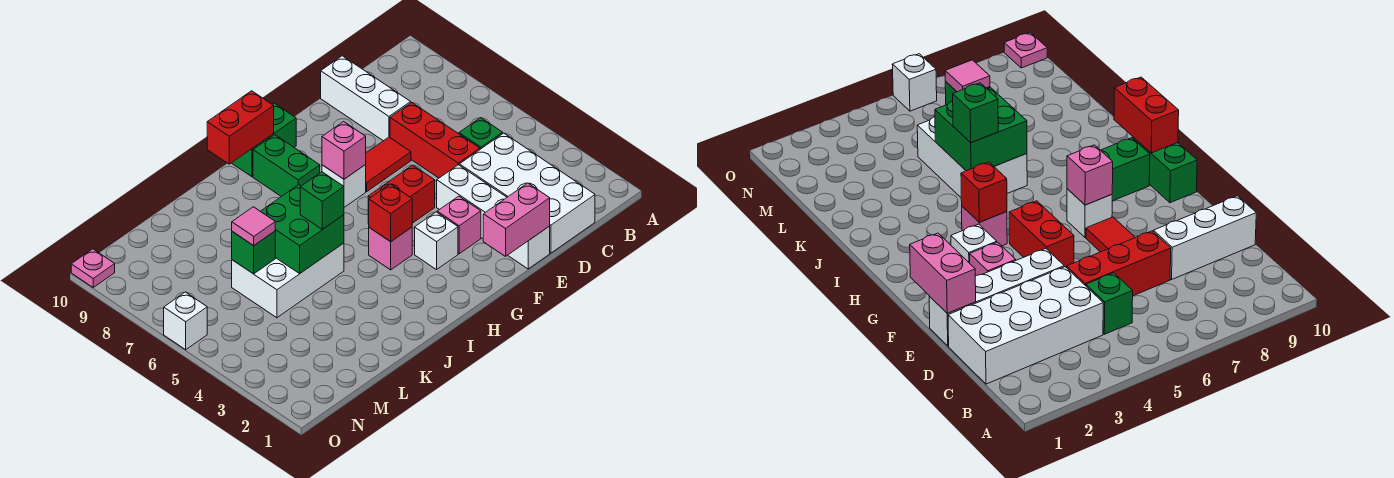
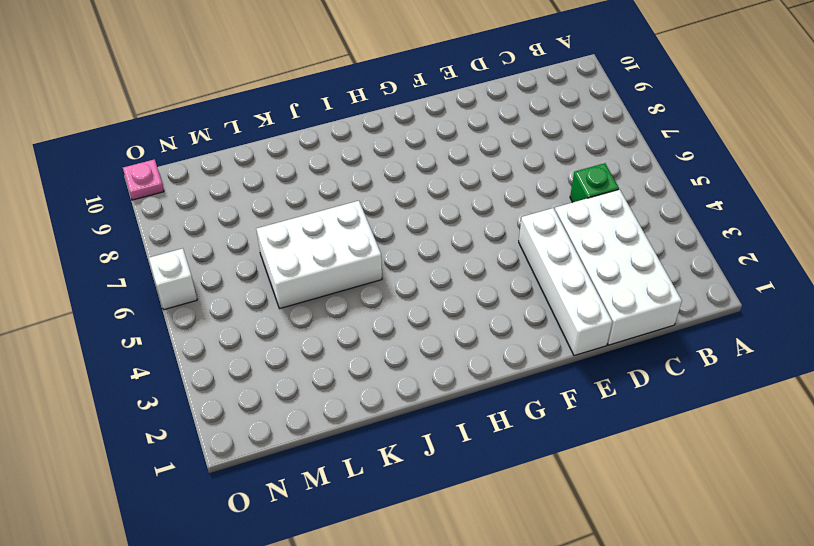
none -> red 1x3 brick [390,102,480,178]
none -> white 1x3 brick [321,56,411,141]
none -> red 1x2 tile [365,137,411,191]

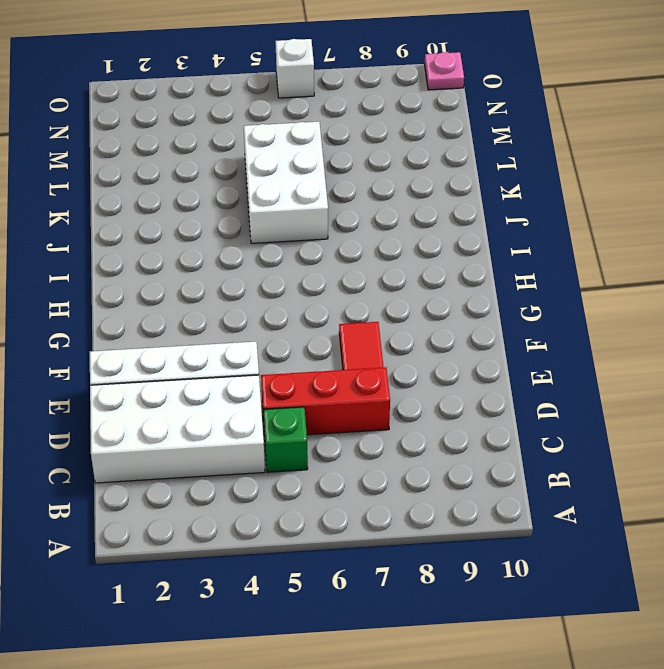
none -> white 1x3 brick [321,56,411,141]
none -> pink 1x1 brick [437,196,481,254]
none -> red 1x2 brick [368,165,435,224]

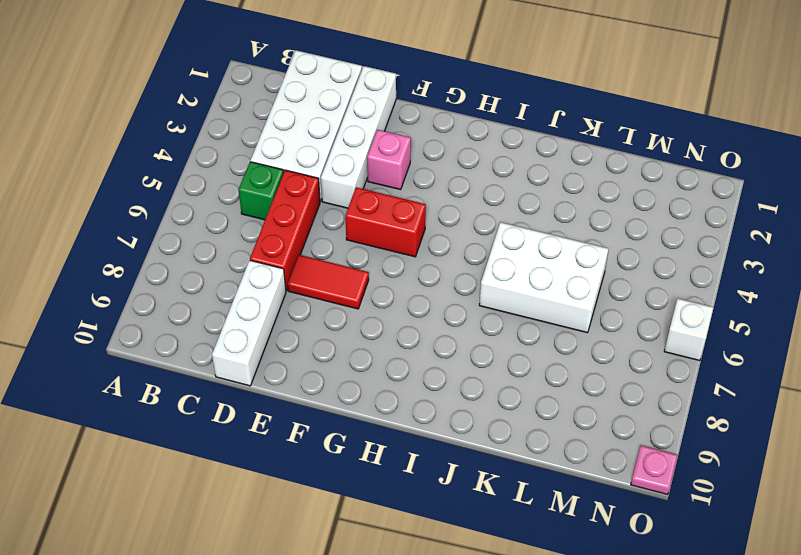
none -> white 1x1 brick [415,212,458,270]
none -> white 1x1 brick [322,165,366,207]
none -> green 1x2 brick [232,103,296,177]

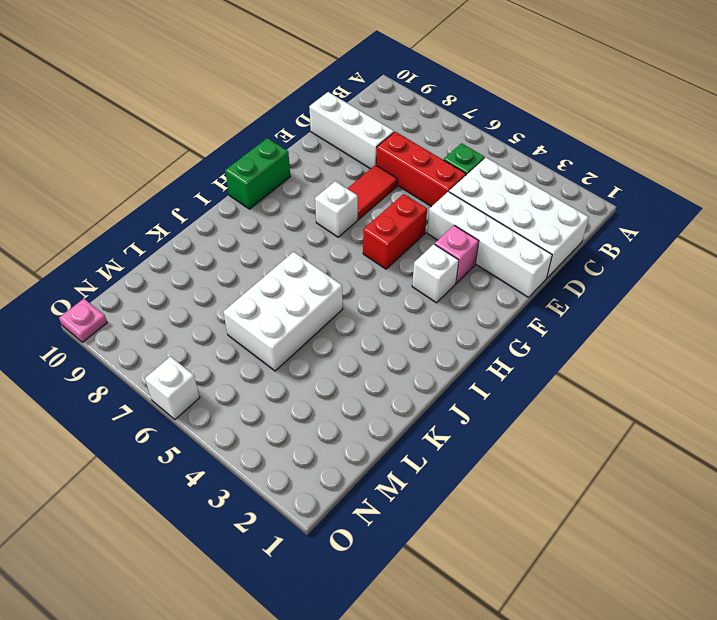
none -> pink 1x1 brick [369,227,412,270]
none -> green 1x2 brick [253,135,320,197]
none -> pink 1x2 brick [483,183,550,256]

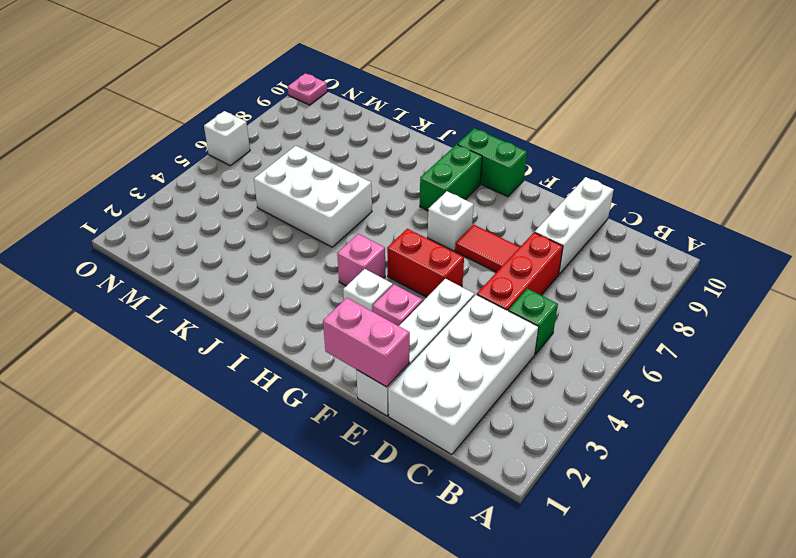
none -> pink 1x1 brick [322,122,366,179]
none -> red 1x1 brick [369,184,412,242]
none -> red 1x2 brick [207,91,274,164]

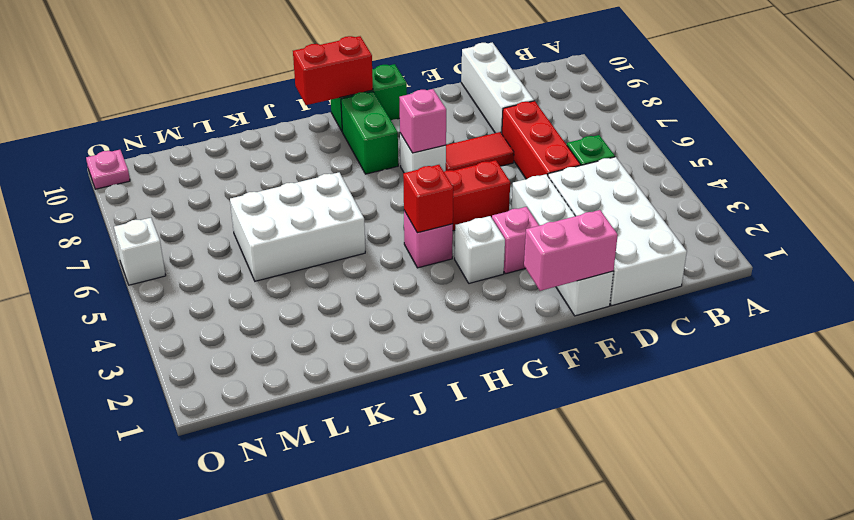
none -> green 2x2 brick [261,185,344,273]
none -> green 1x1 brick [232,231,275,274]
none -> green 1x1 brick [300,172,344,229]

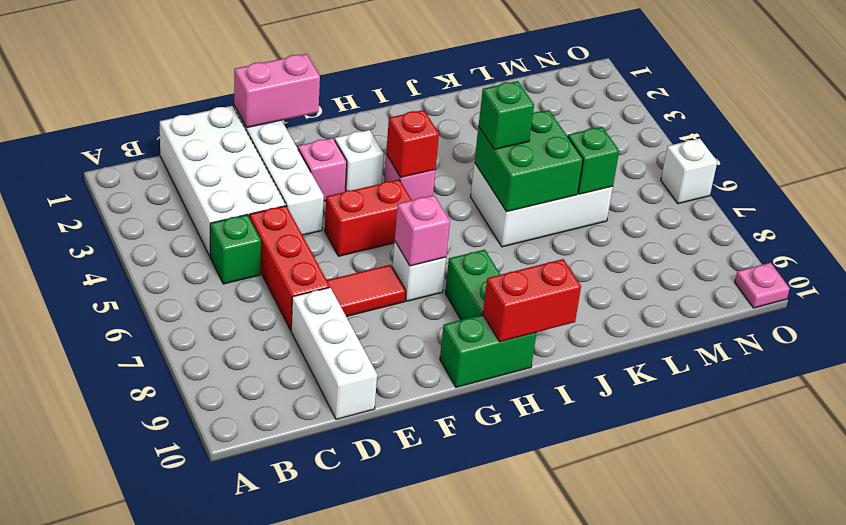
none -> pink 1x1 tile [232,207,275,246]

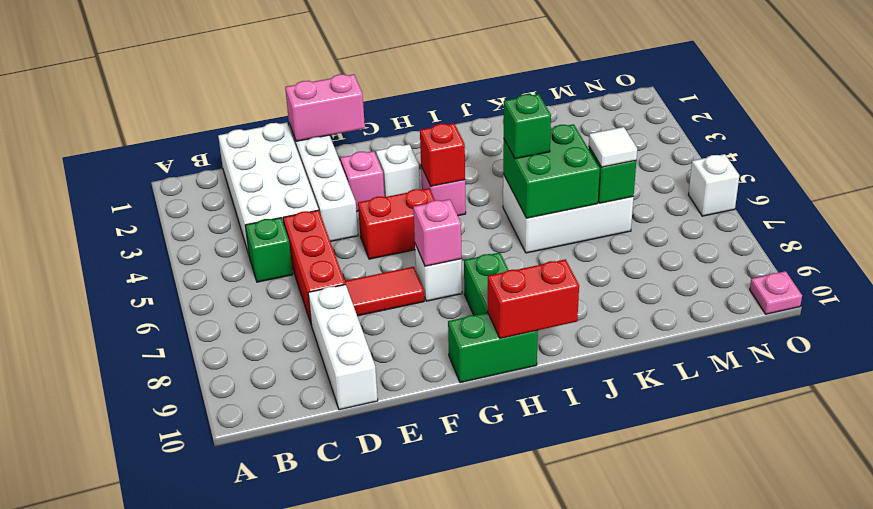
white 1x1 tile [589,127,637,167] -> pink 1x1 tile [232,207,275,246]

